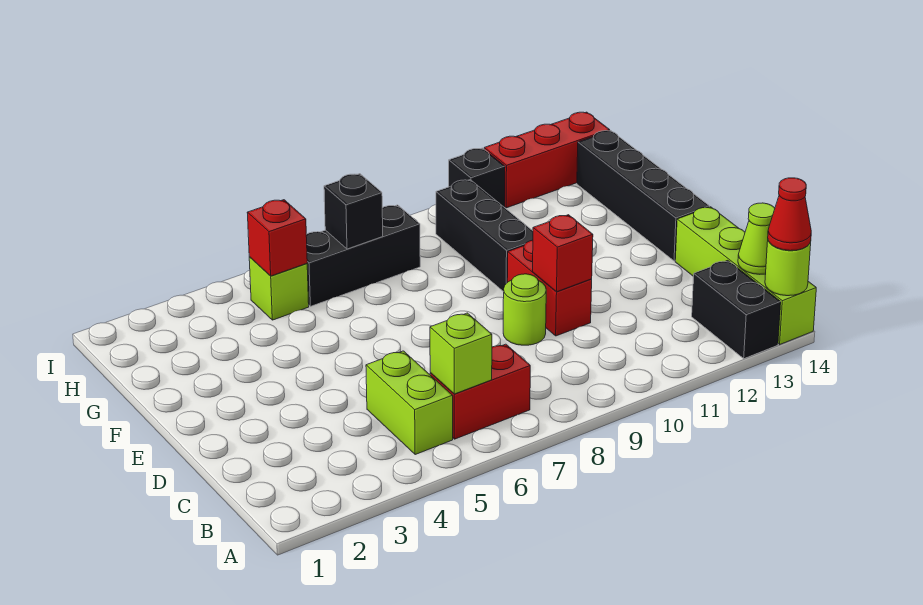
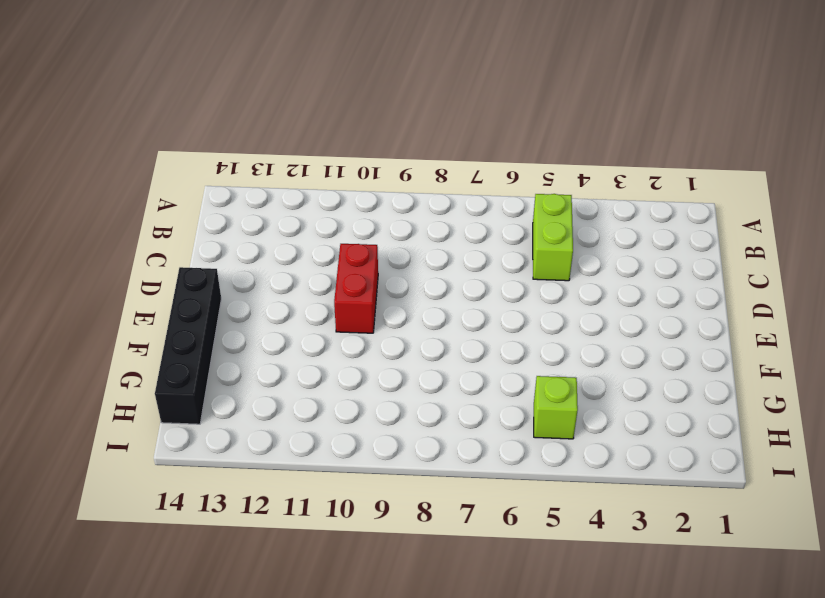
none -> black 1x2 brick [692,260,781,359]
none -> lime 1x4 brick [675,207,816,344]
none -> red 1x2 brick [430,344,530,439]

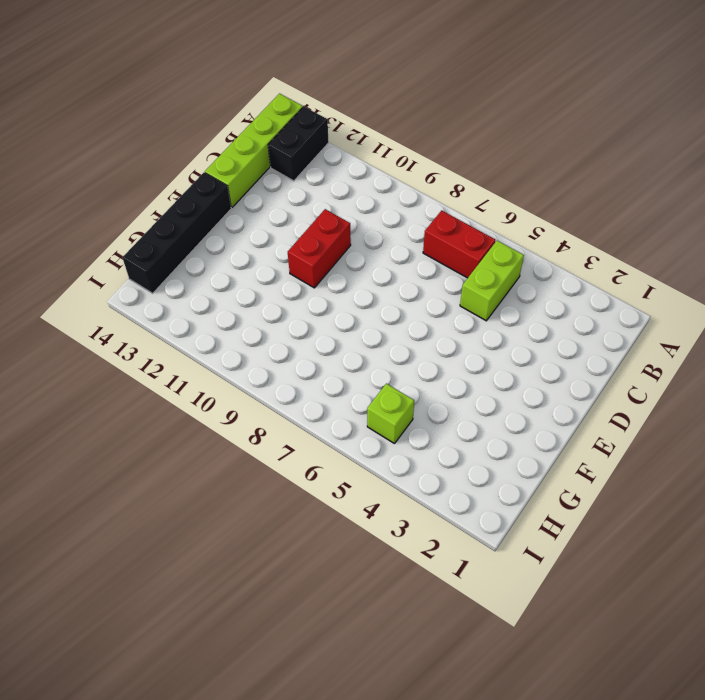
none -> lime 1x1 round brick [503,274,546,345]
none -> black 1x3 brick [436,180,533,292]
none -> black 1x3 brick [306,205,420,306]

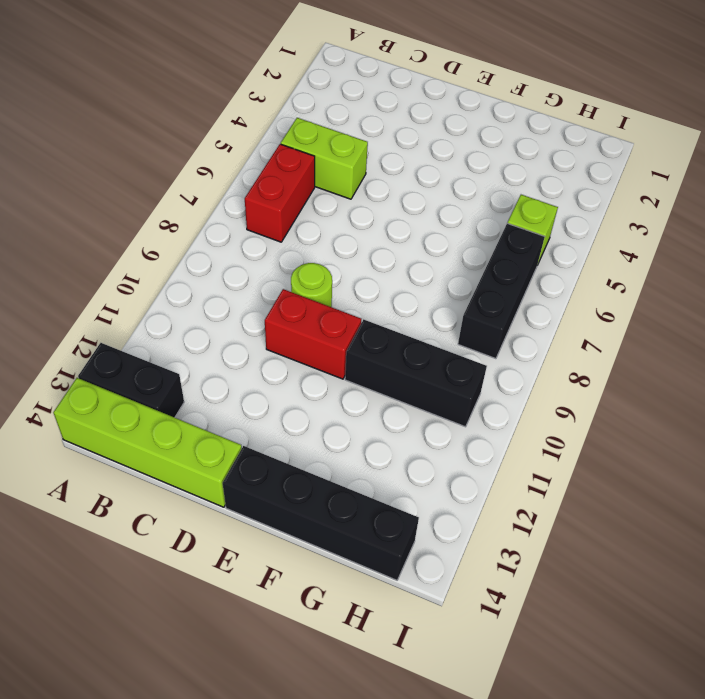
none -> black 1x1 brick [449,148,505,207]
none -> red 1x3 brick [484,112,610,208]
none -> lime 1x1 round brick [765,241,811,296]

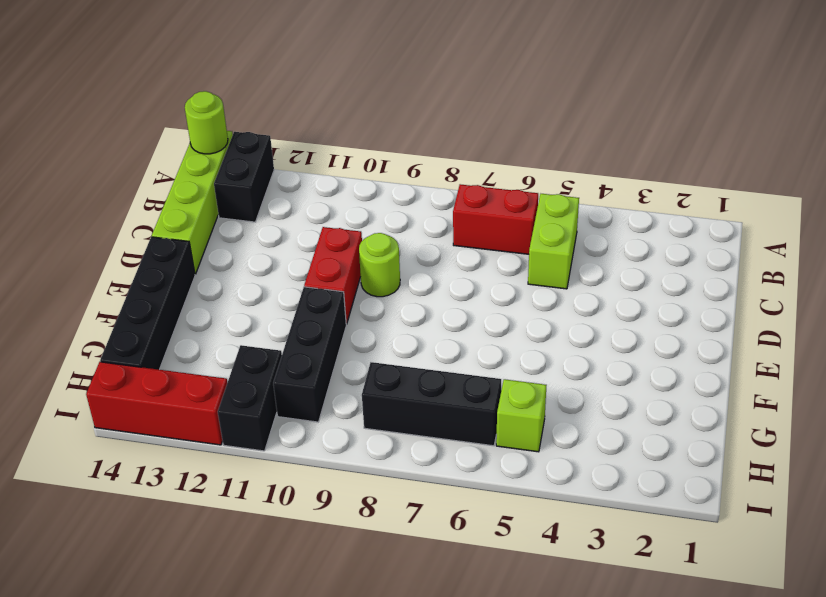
black 1x2 brick [218,345,282,451] -> black 1x1 brick [449,148,505,207]
none -> lime 1x1 brick [430,313,492,394]
none -> lime 1x1 cone [738,203,775,274]
none -> red 1x1 brick [533,215,593,292]

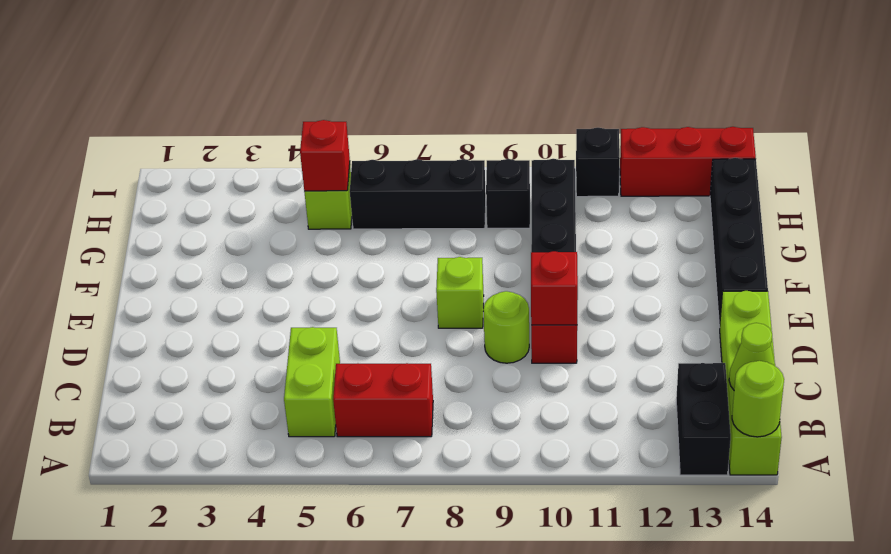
lime 1x1 brick [436,257,484,328] -> lime 1x1 brick moved to [430,313,492,394]
black 1x1 brick [486,159,530,228] -> black 1x1 brick moved to [324,174,383,249]
none -> red 1x1 cone [768,178,811,251]

